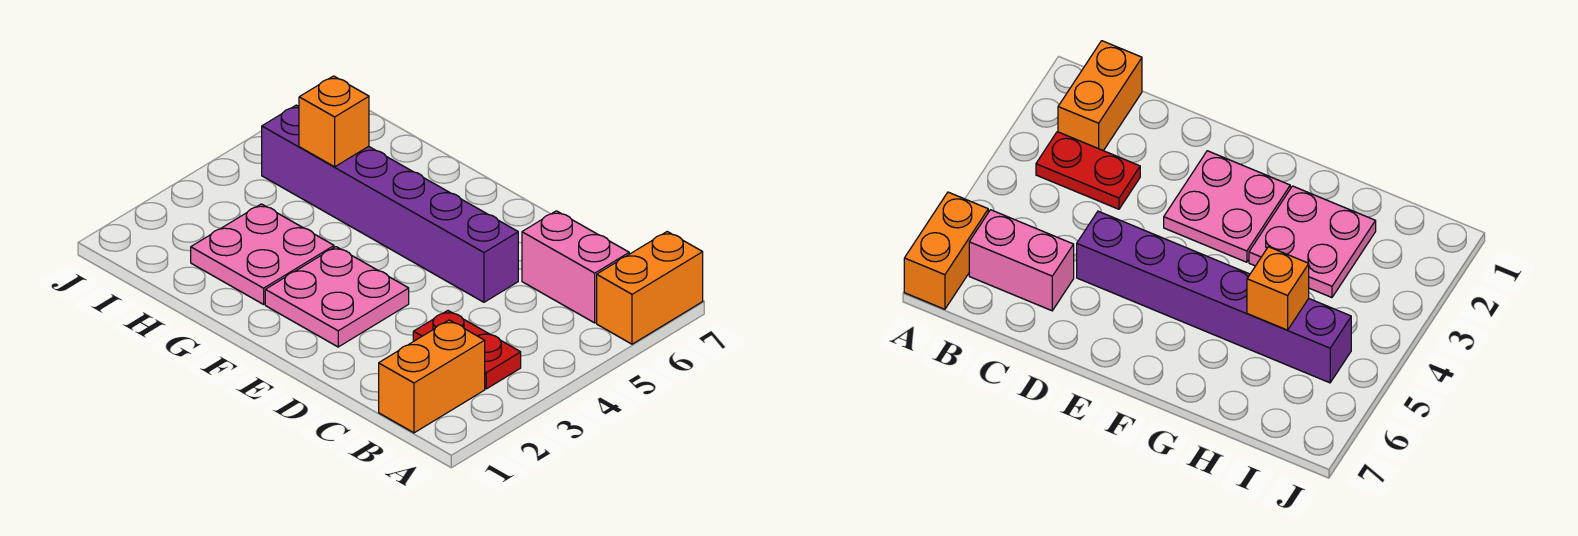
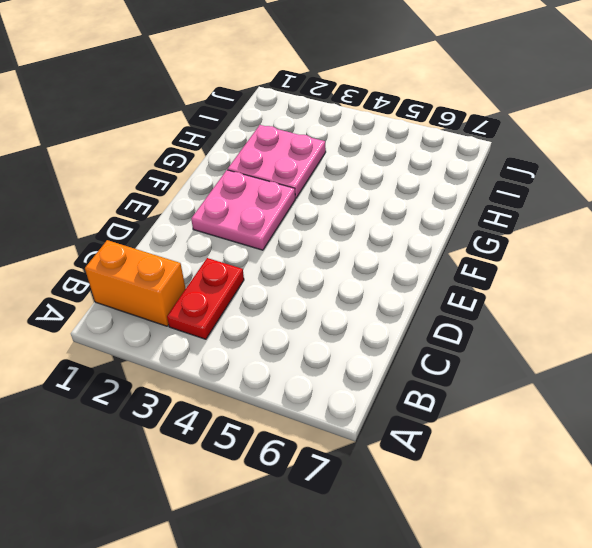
none -> orange 1x2 brick [597,232,703,344]
none -> pink 1x2 brick [522,211,629,323]

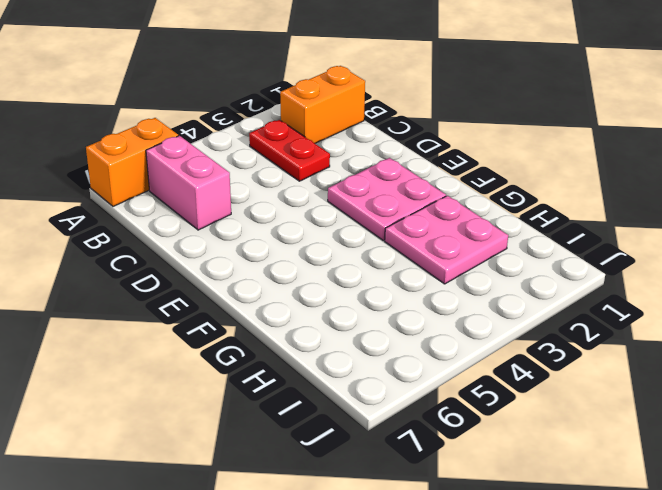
none -> purple 1x6 brick [262,105,518,302]
none -> orange 1x1 brick [299,76,369,167]

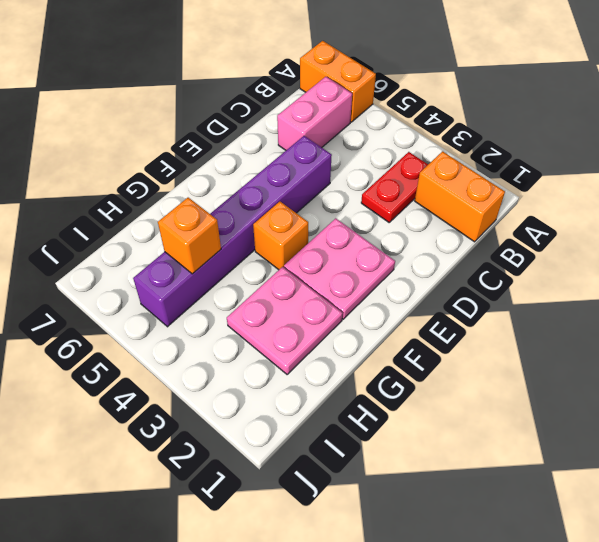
orange 1x1 brick [253,202,308,270] -> none

